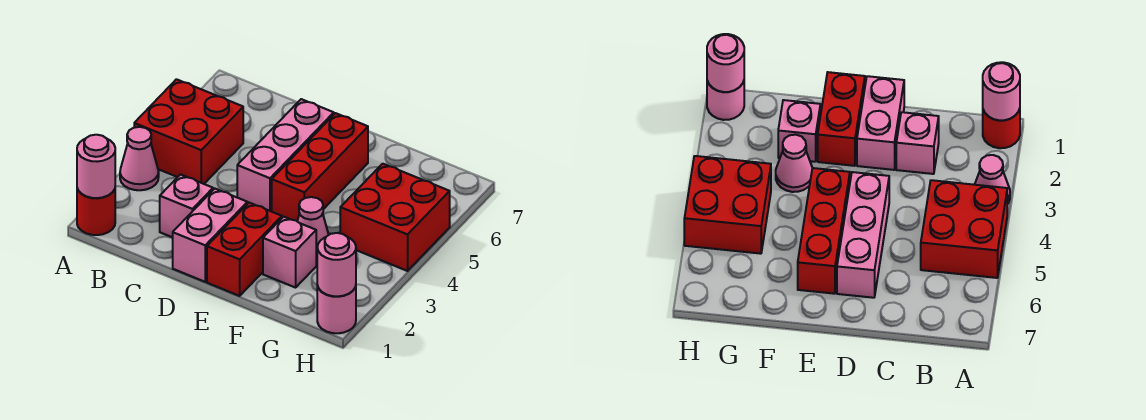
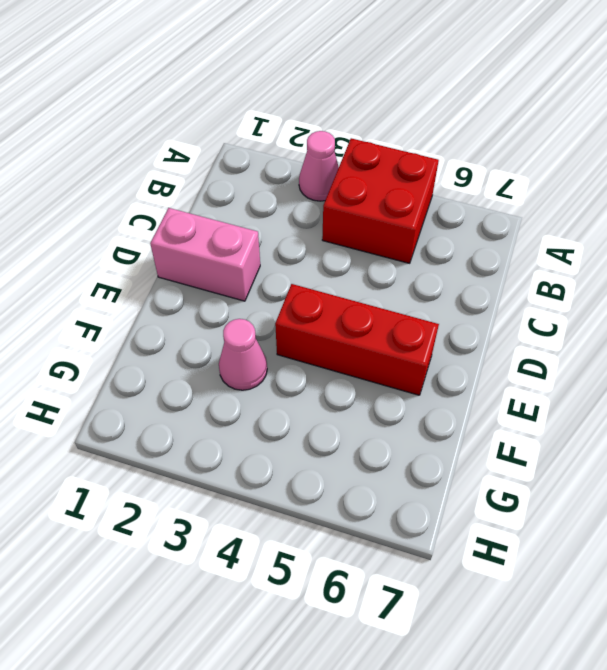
none -> red 1x1 round brick [77,189,115,235]
none -> pink 1x1 brick [160,175,213,237]
none -> pink 1x3 brick [237,99,334,211]

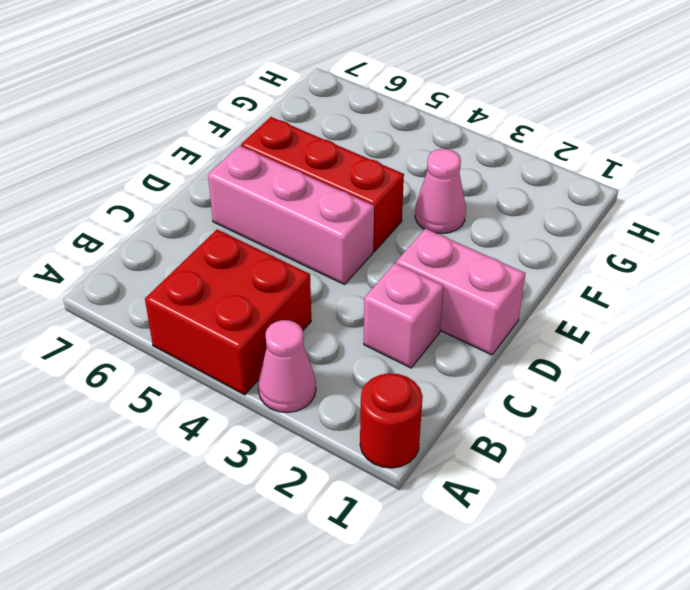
none -> red 1x2 brick [207,203,282,296]
none -> pink 1x1 brick [263,217,316,288]
none -> red 2x2 brick [340,164,450,271]

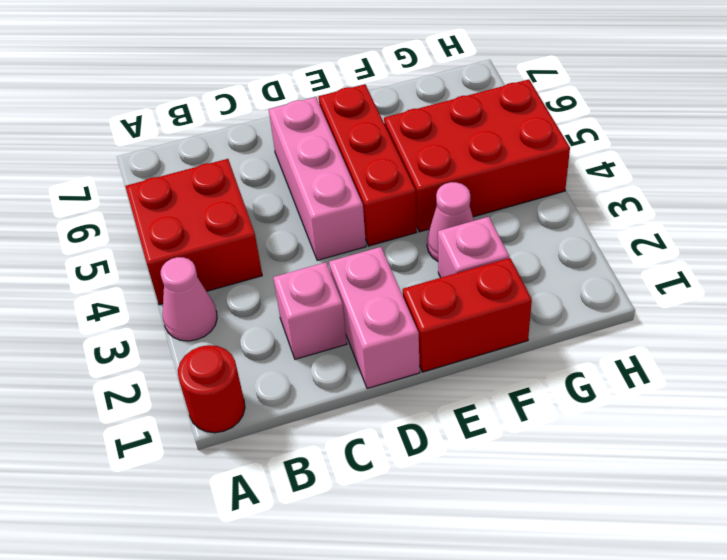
red 1x2 brick [403,258,532,372] -> red 1x2 brick turned to [207,203,282,296]
red 2x3 brick [384,79,570,232] -> red 2x2 brick [340,164,450,271]
none -> pink 1x1 round brick [317,286,356,333]
none -> pink 1x1 round brick [77,135,115,198]
none -> pink 1x1 round brick [317,233,356,296]

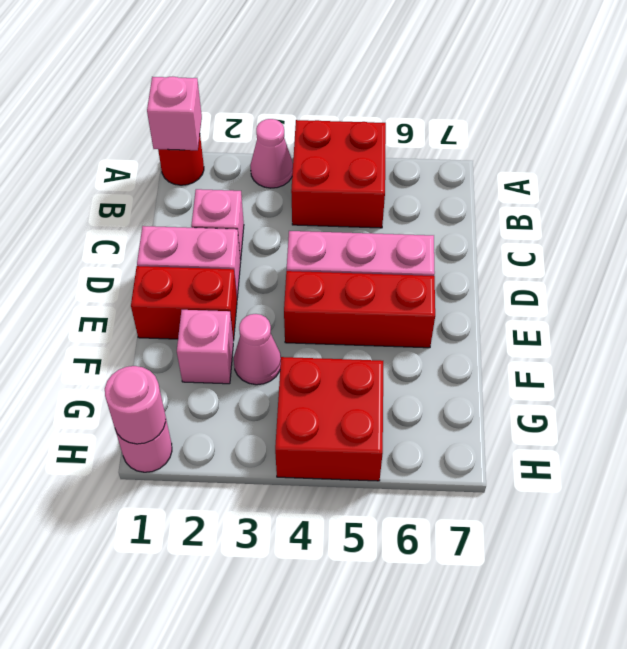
pink 1x1 brick [147,76,202,150] -> pink 1x1 round brick [77,135,115,198]

